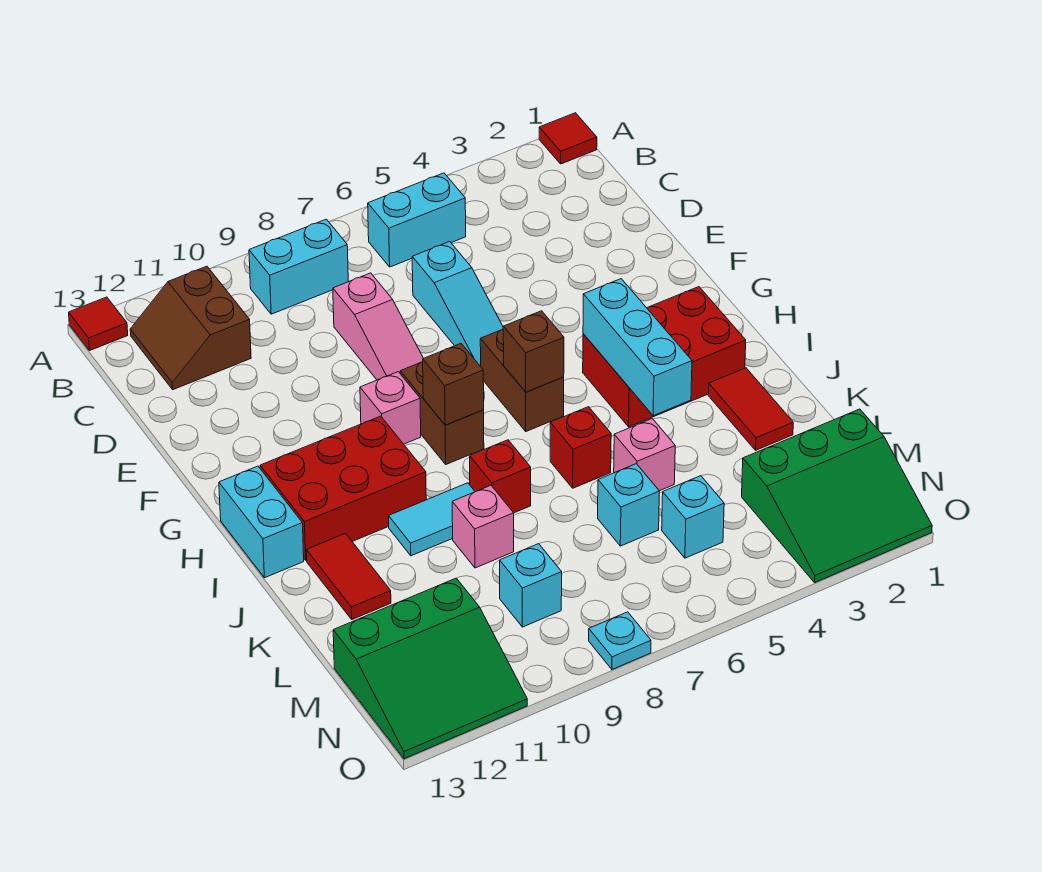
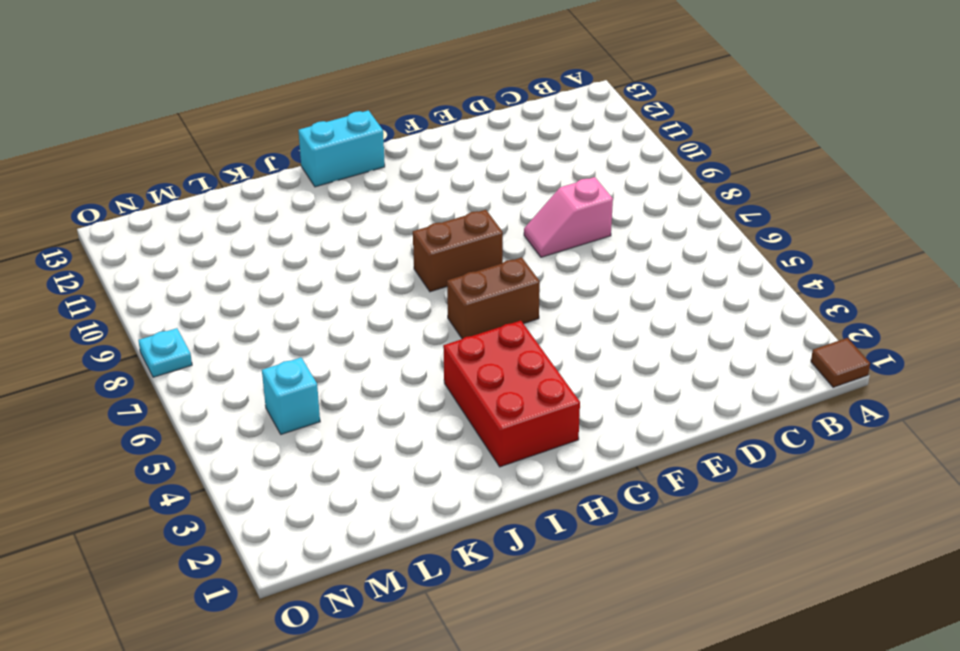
brown 1x1 tile [811,338,870,387] -> red 1x1 tile [539,113,597,164]
pink 1x2 slope [524,177,613,257] -> pink 1x3 slope [333,273,423,380]
none -> red 1x1 tile [69,297,128,351]
none -> cyan 1x2 brick [368,173,466,267]
none -> cyan 1x2 brick [249,219,348,314]

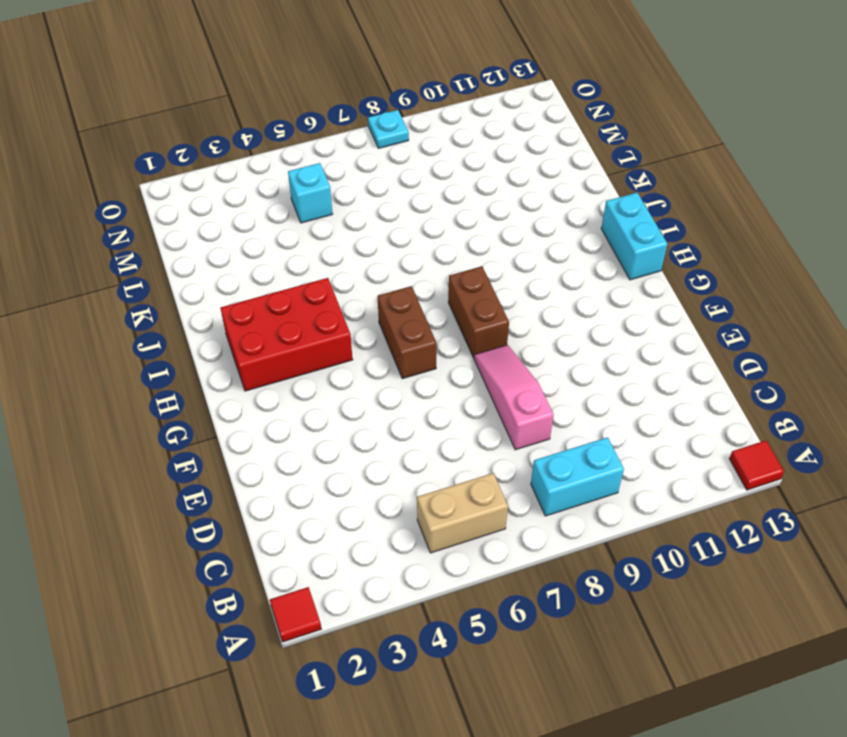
tan 1x2 brick [417,473,508,553] -> cyan 1x2 brick [368,173,466,267]
none -> brown 2x2 slope [130,266,251,390]
none -> cyan 1x3 slope [412,242,503,366]
none -> pink 1x1 brick [360,372,421,444]

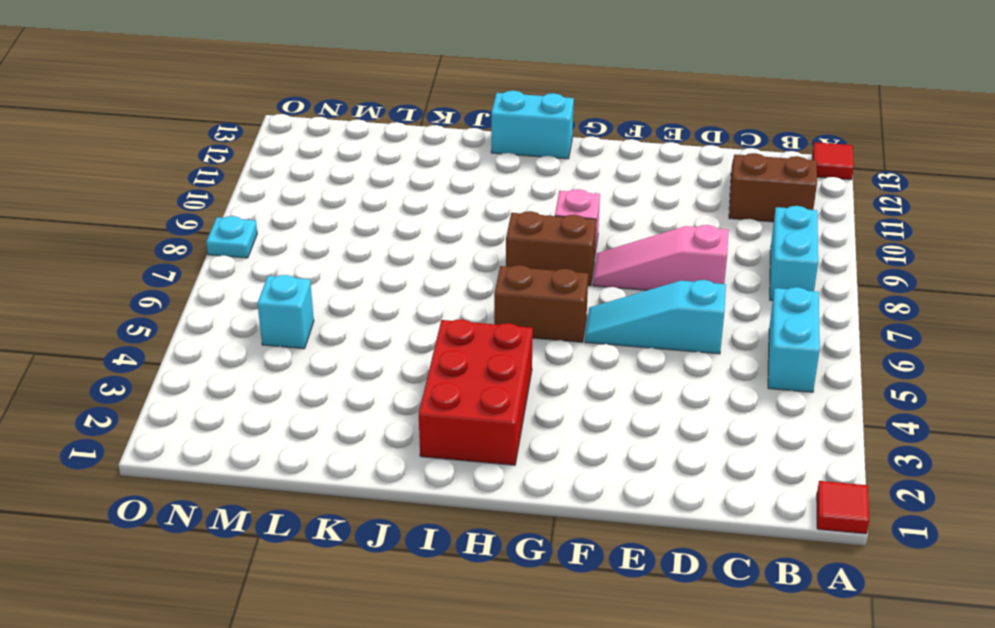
none -> red 2x3 brick [260,416,426,561]
none -> red 1x2 tile [708,368,793,450]
none -> red 1x1 brick [550,407,611,488]

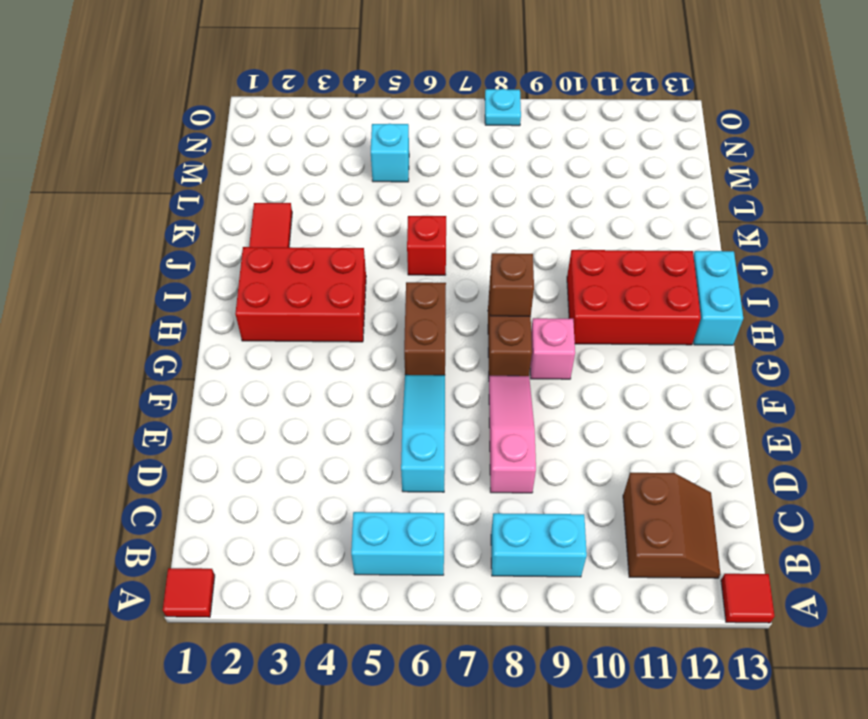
none -> red 1x1 brick [470,440,531,513]
none -> cyan 1x2 tile [389,483,475,556]
none -> red 1x2 tile [306,534,391,619]

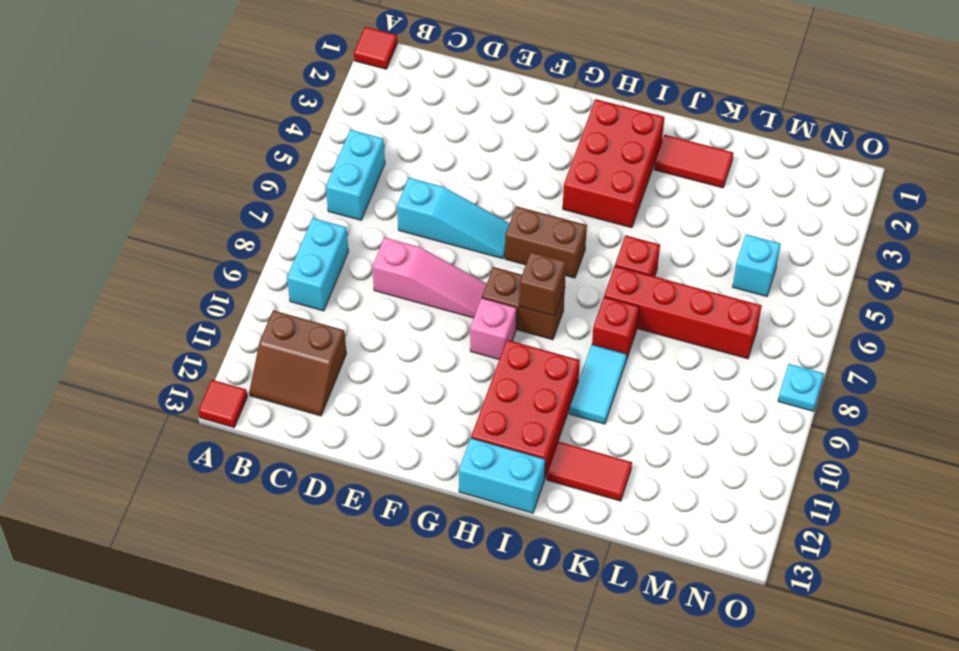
red 1x4 brick [604,266,762,359] -> none
none -> pink 1x1 brick [614,419,675,491]
none -> pink 1x1 brick [452,485,514,568]
none -> cyan 1x1 brick [598,464,659,546]

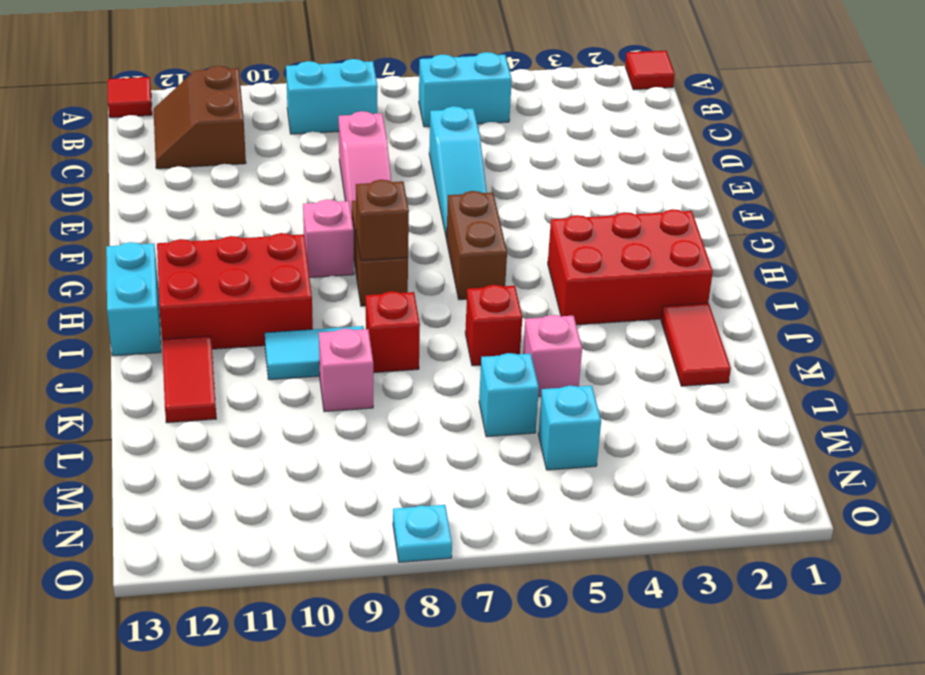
none -> green 3x3 slope [742,409,932,582]
none -> cyan 1x1 brick [500,544,562,627]
none -> green 3x3 slope [333,578,527,759]

